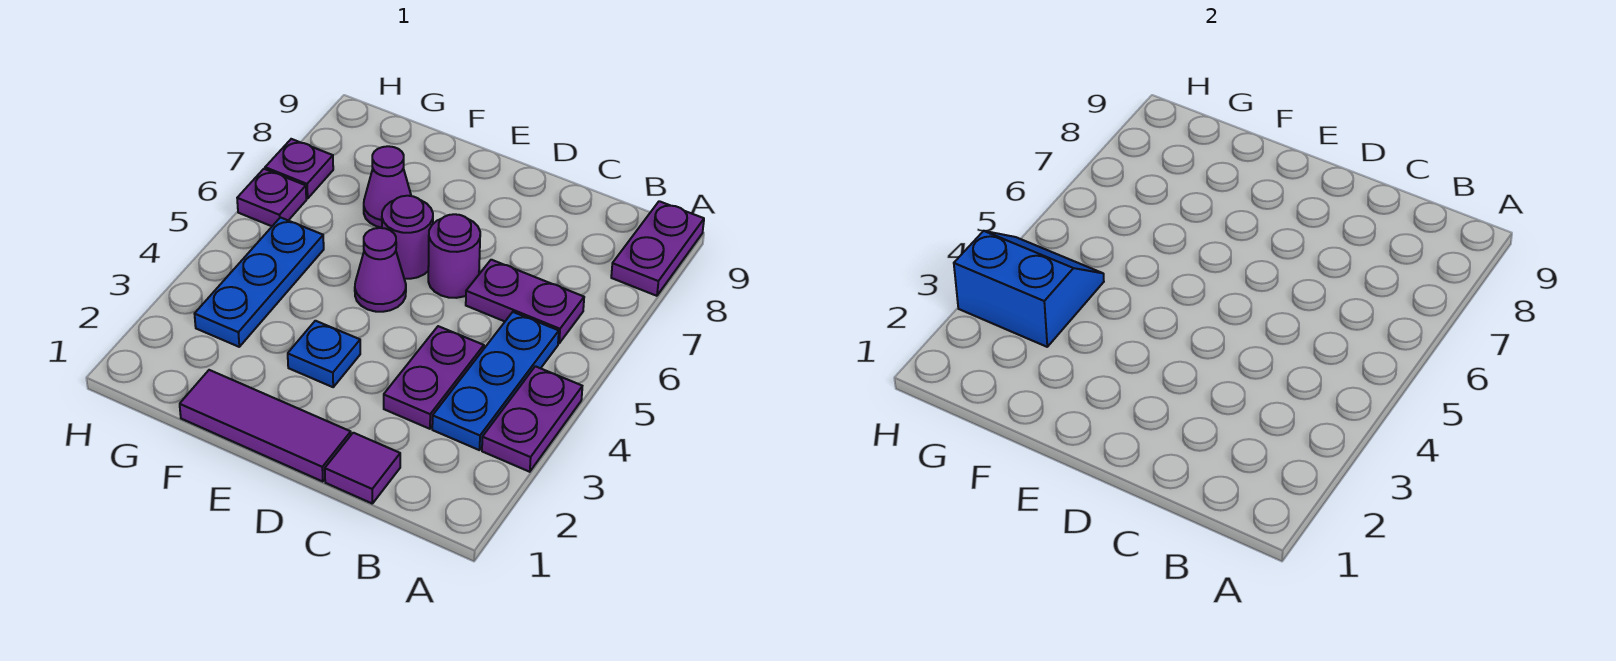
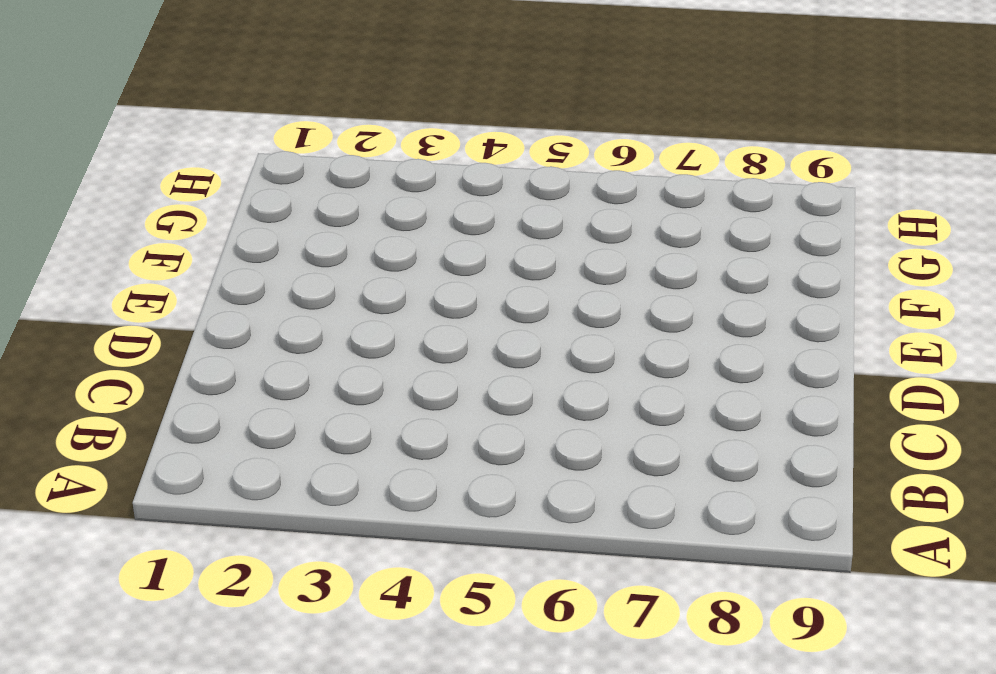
none -> purple 1x2 plate [482,366,582,472]
none -> purple 1x2 plate [611,201,704,296]
none -> blue 1x3 plate [432,312,559,450]

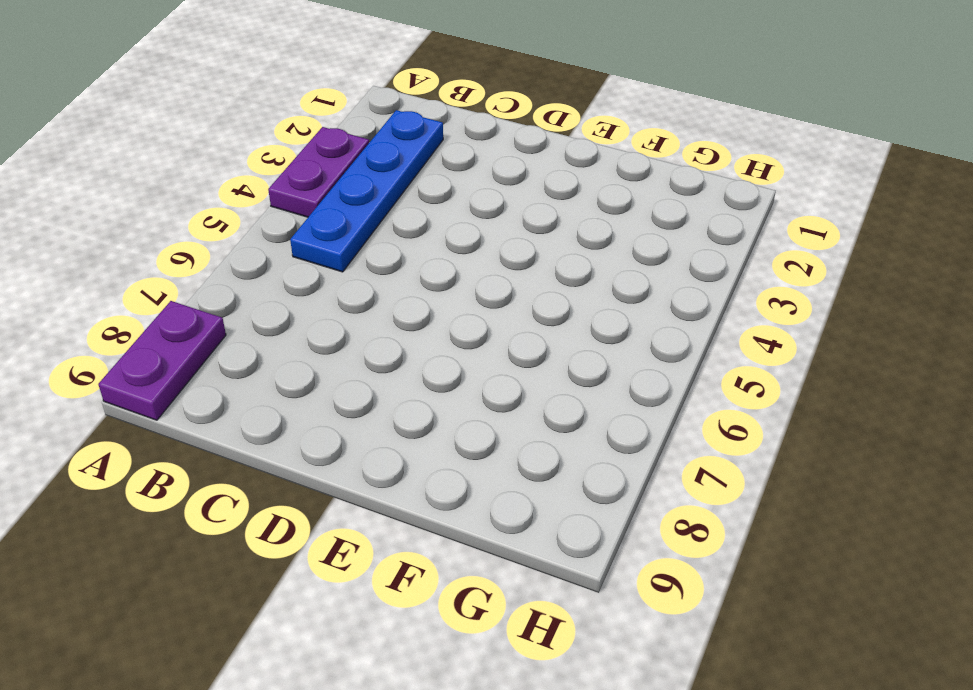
blue 1x4 plate [290,110,443,272] -> blue 1x3 plate [432,312,559,450]
none -> purple 1x2 plate [466,260,584,343]
none -> purple 1x1 tile [325,433,400,503]
none -> purple 1x2 plate [384,326,484,429]

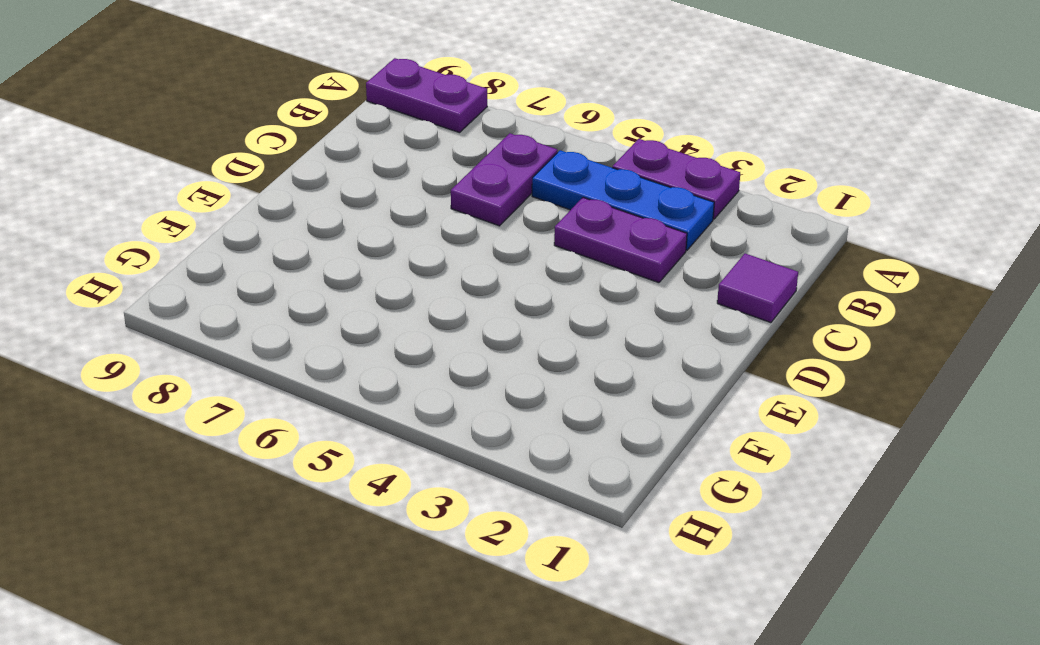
none -> purple 1x3 tile [180,370,351,482]
none -> purple 1x1 round brick [428,214,480,298]
none -> blue 1x1 plate [288,321,360,387]

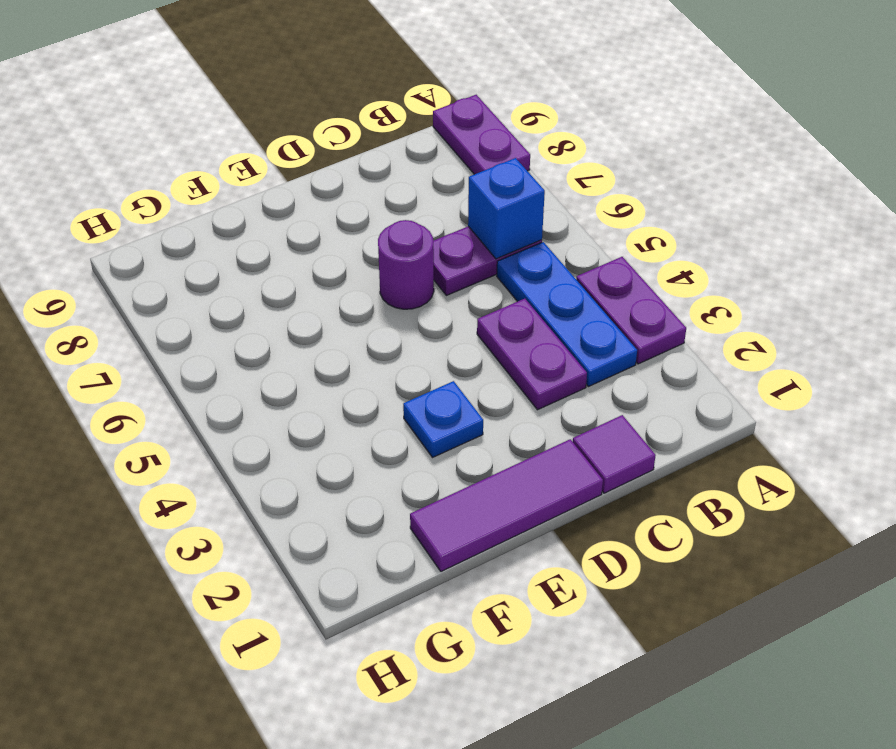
blue 1x1 brick [468,158,545,259] -> none
none -> purple 1x1 cone [355,228,406,312]
none -> purple 1x1 round brick [382,196,433,279]
none -> purple 1x1 cone [364,146,411,228]

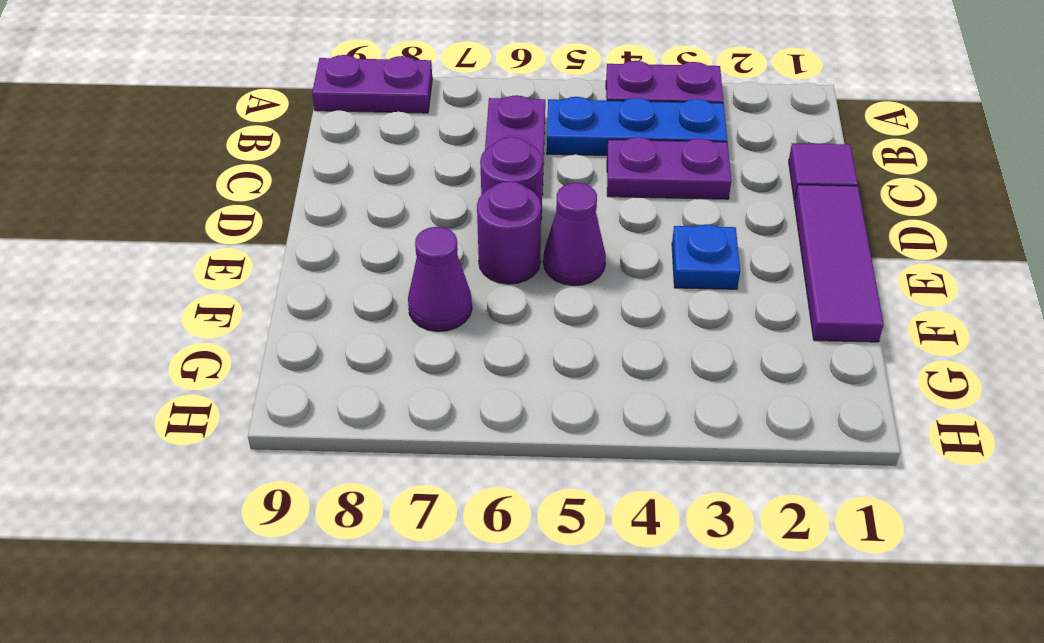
none -> blue 1x3 plate [195,217,324,347]
none -> purple 1x1 plate [237,169,306,226]
none -> purple 1x1 plate [265,139,333,199]

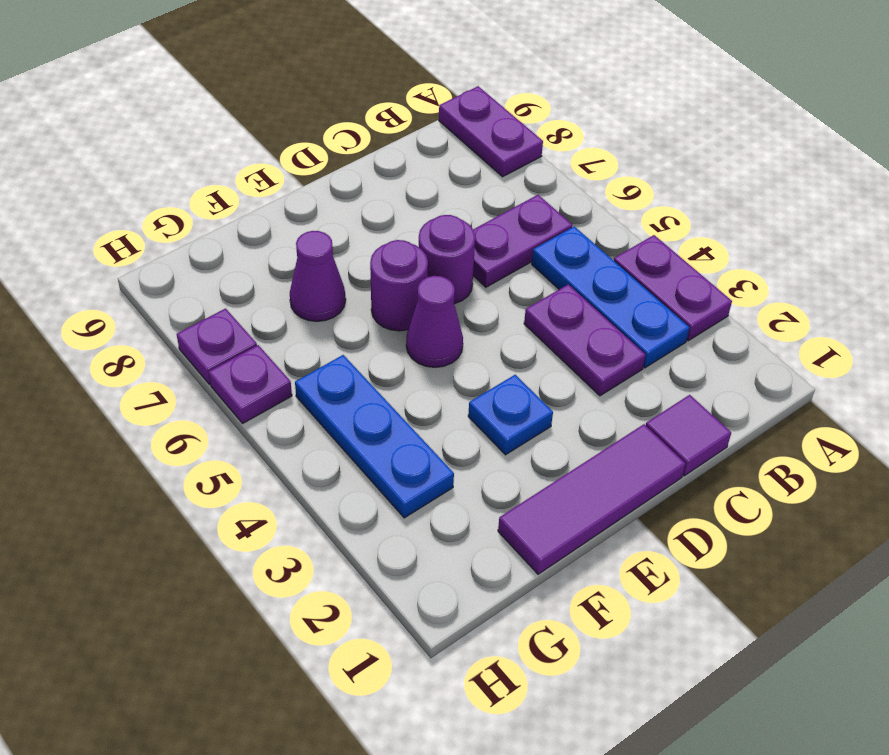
none -> blue 2x2 slope [954,231,1104,347]

